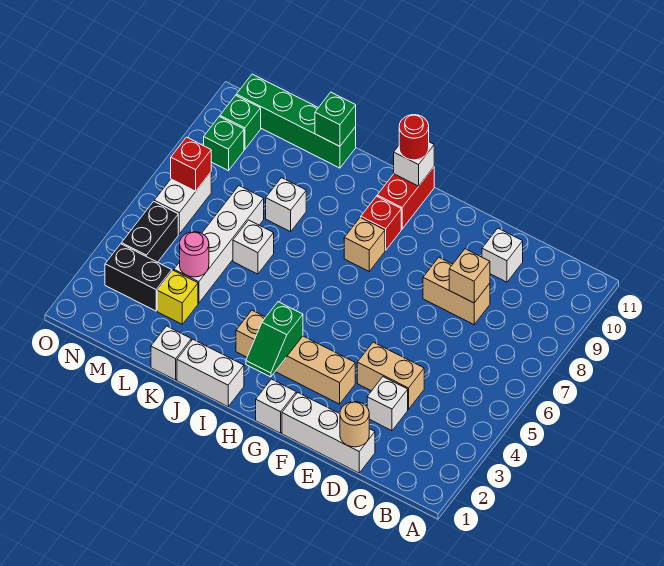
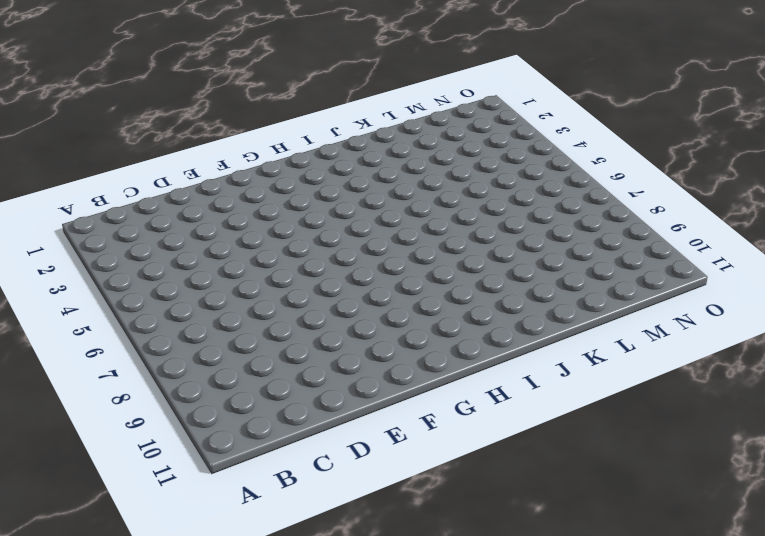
none -> white 1x3 brick [282,392,375,473]
none -> white 1x1 brick [367,377,408,431]
none -> tan 1x2 brick [357,342,424,410]
none -> tan 1x2 brick [423,257,490,325]

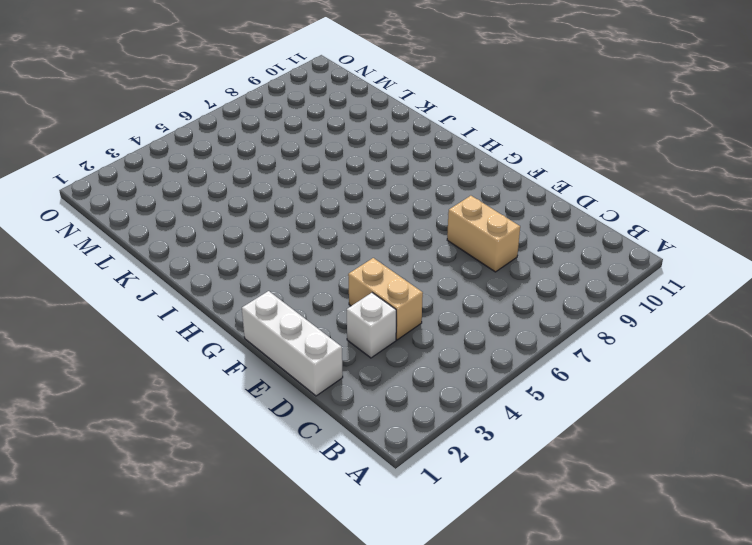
none -> white 1x1 brick [482,228,523,282]
none -> tan 1x4 brick [236,310,355,404]
none -> white 1x1 brick [256,379,296,433]
none -> tan 1x1 brick [344,217,385,271]

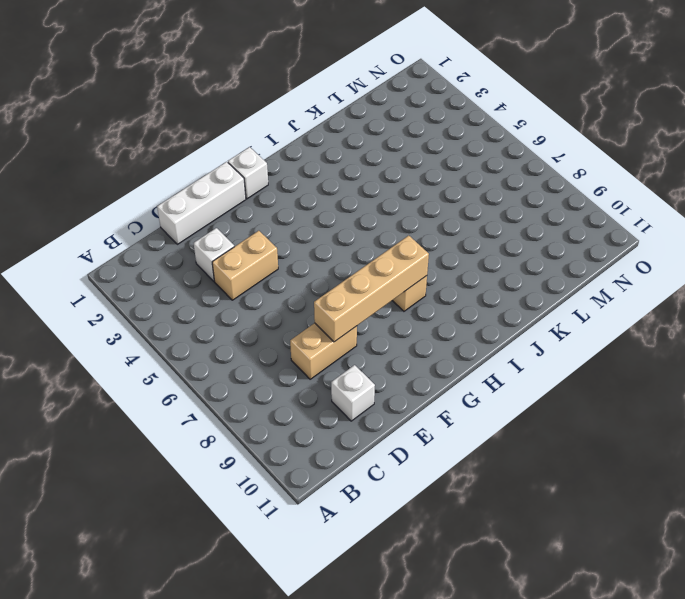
tan 1x4 brick [314,236,429,342] -> tan 1x4 brick moved to [236,310,355,404]
none -> red 1x1 brick [361,196,401,250]
none -> red 1x2 brick [377,167,434,229]
none -> white 1x2 brick [177,340,244,407]
none -> white 1x1 brick [151,326,191,380]

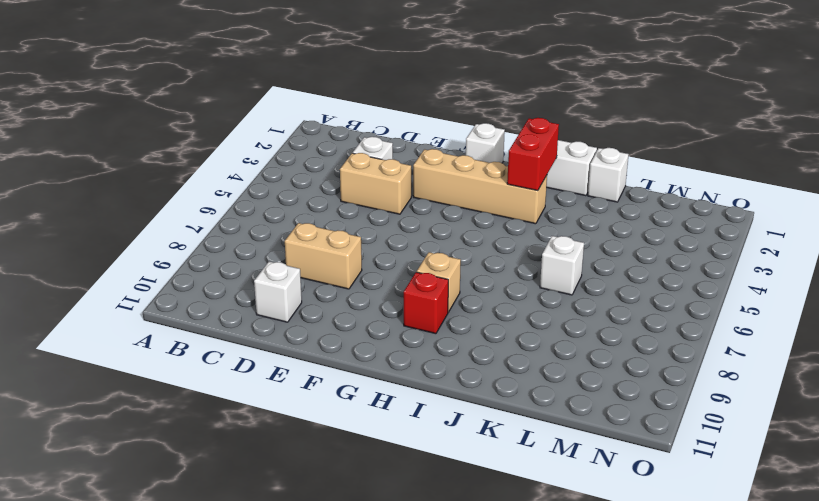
red 1x2 brick [507,118,559,191] -> red 1x2 brick moved to [377,167,434,229]
none -> white 1x3 brick [282,392,375,473]
none -> white 1x1 brick [266,178,306,232]
none -> green 1x4 brick [236,74,356,168]
none -> yellow 1x1 brick [157,270,198,324]

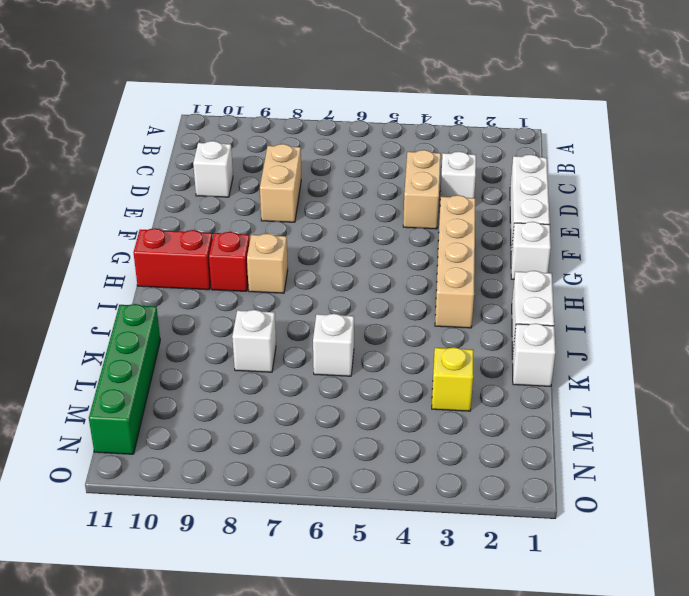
none -> white 1x4 brick [174,186,264,303]
none -> black 1x2 brick [105,244,172,311]
none -> black 1x2 brick [121,201,178,262]
none -> white 1x2 brick [154,172,211,234]

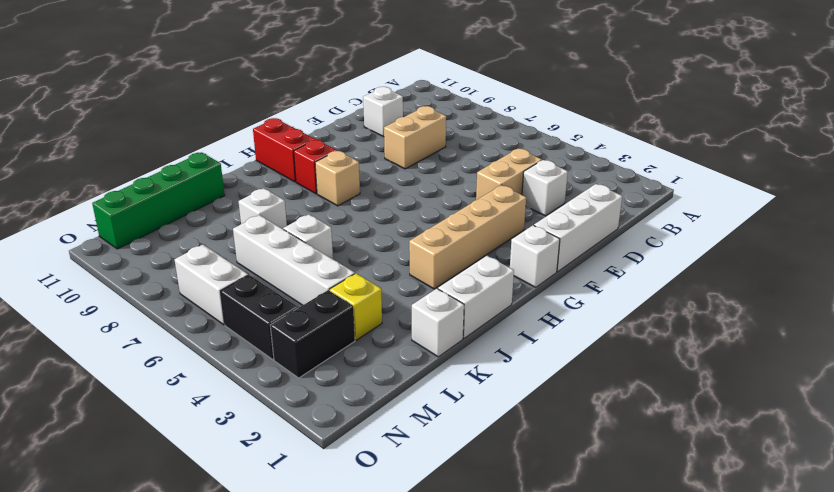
none -> green 1x1 brick [204,117,244,171]
none -> green 1x1 brick [220,95,261,149]
none -> tan 1x1 round brick [340,402,369,447]
none -> tan 1x1 brick [449,249,490,303]

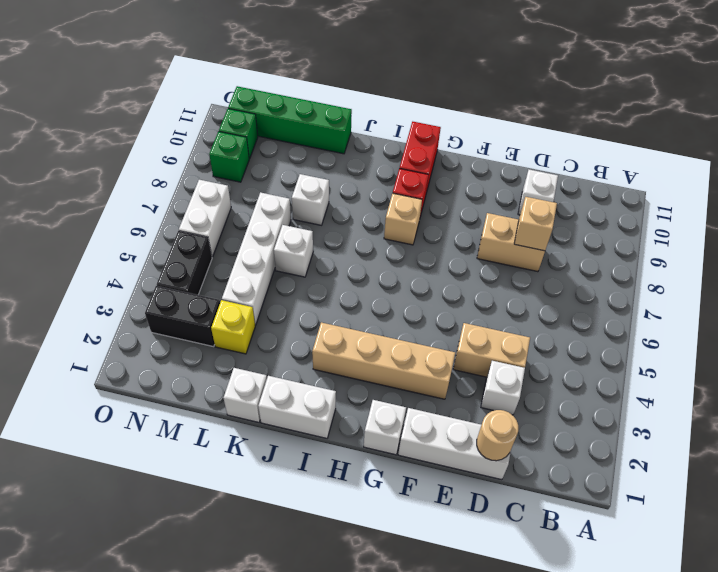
none -> green 1x2 slope [246,302,303,377]
none -> white 1x1 brick [394,142,434,186]
none -> green 1x1 brick [315,92,356,146]
none -> pink 1x1 round brick [180,232,209,277]

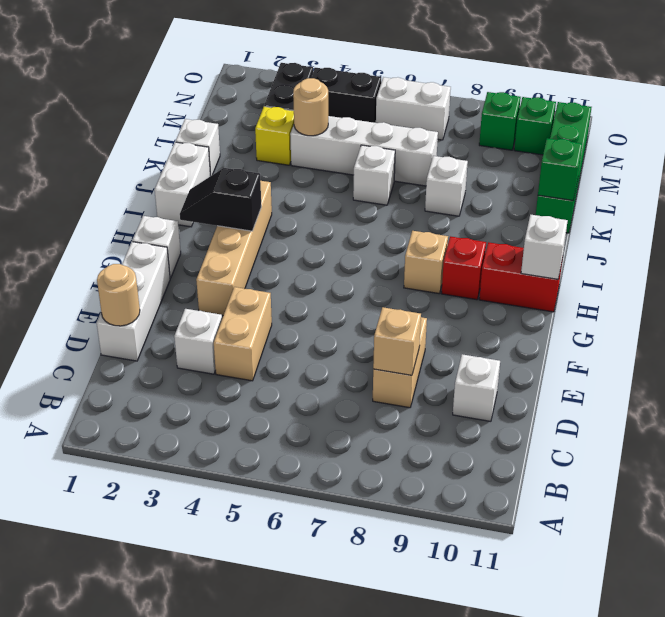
black 1x2 slope [180,168,261,231] -> green 1x2 slope [246,302,303,377]
tan 1x1 round brick [293,78,328,136] -> pink 1x1 round brick [180,232,209,277]
none -> red 1x1 brick [171,137,211,191]
none -> red 1x1 round brick [399,115,429,160]

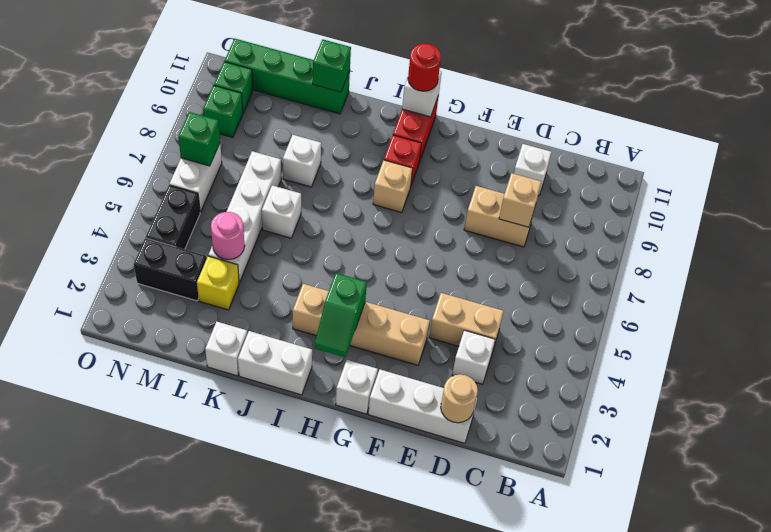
green 1x1 brick [178,112,220,166] -> red 1x1 brick [171,137,211,191]

